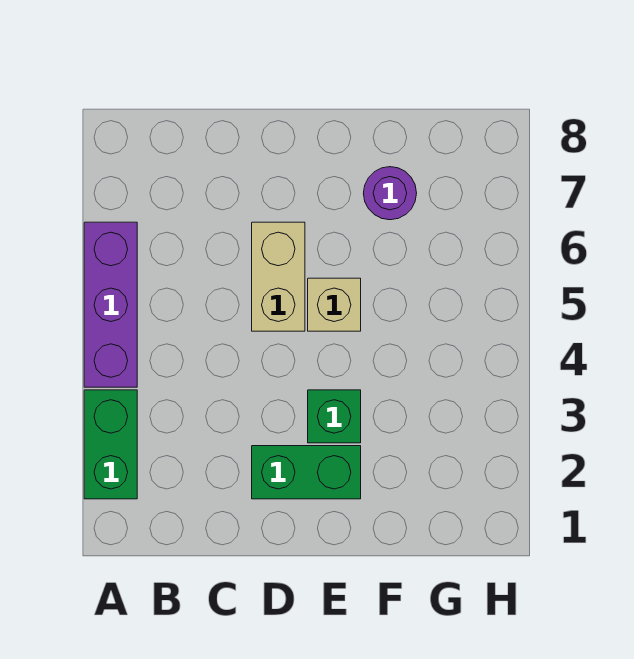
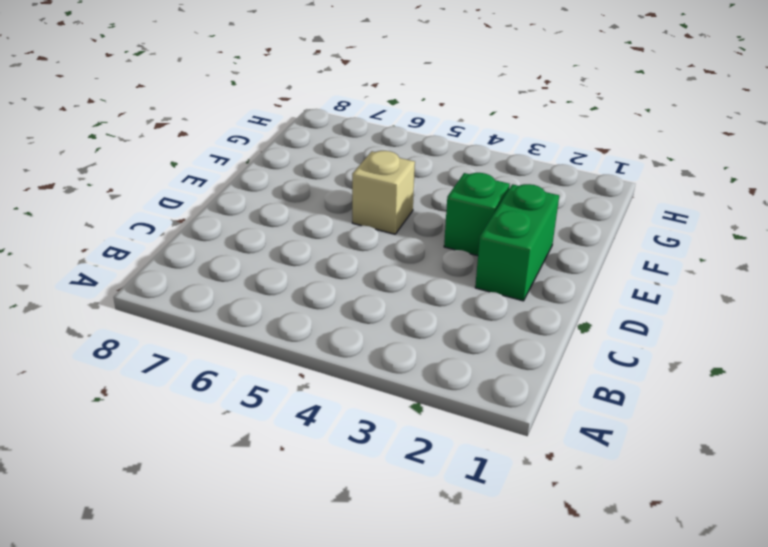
none -> green 1x2 brick [84,390,137,499]
none -> purple 1x3 brick [84,222,137,387]

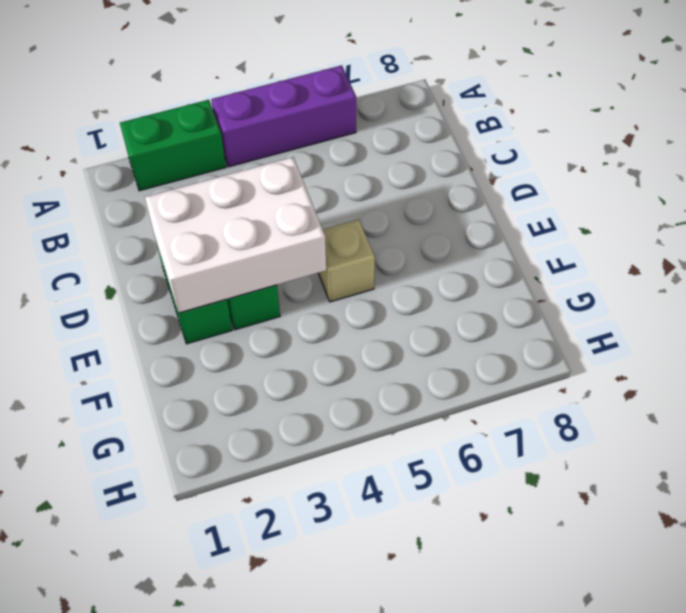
white 2x3 brick [145,157,326,313] -> none
none -> tan 1x2 brick [252,222,305,331]
none -> purple 1x1 round brick [363,167,417,220]

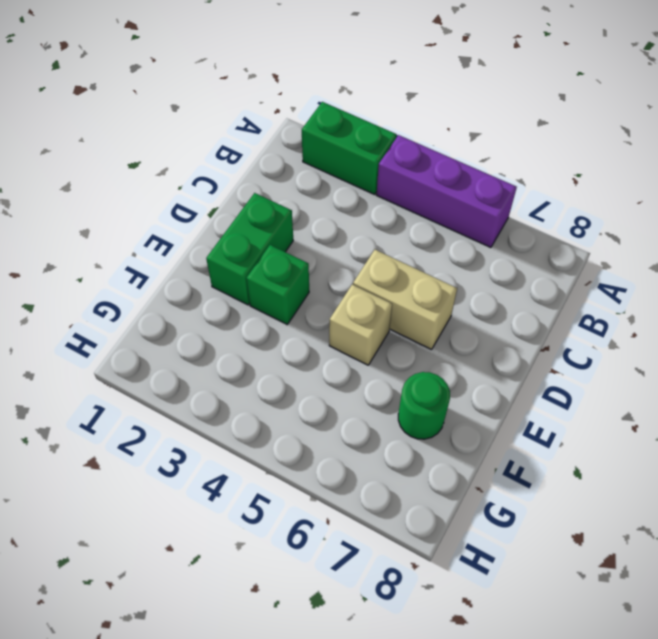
green 1x1 round brick [398,372,450,439] -> purple 1x1 round brick [363,167,417,220]

